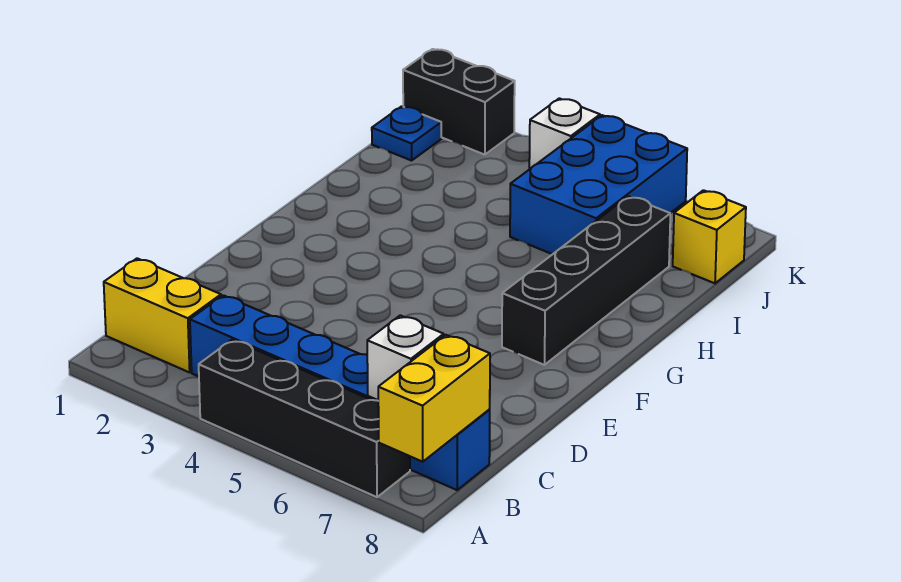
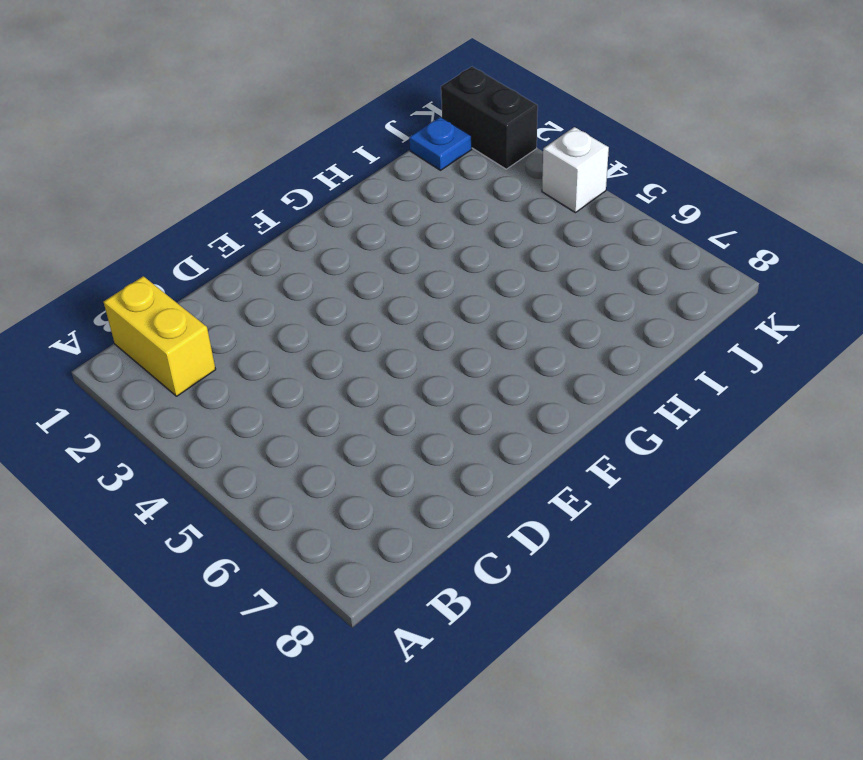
none -> black 1x4 brick [199,340,410,497]
none -> blue 1x6 brick [190,295,490,490]

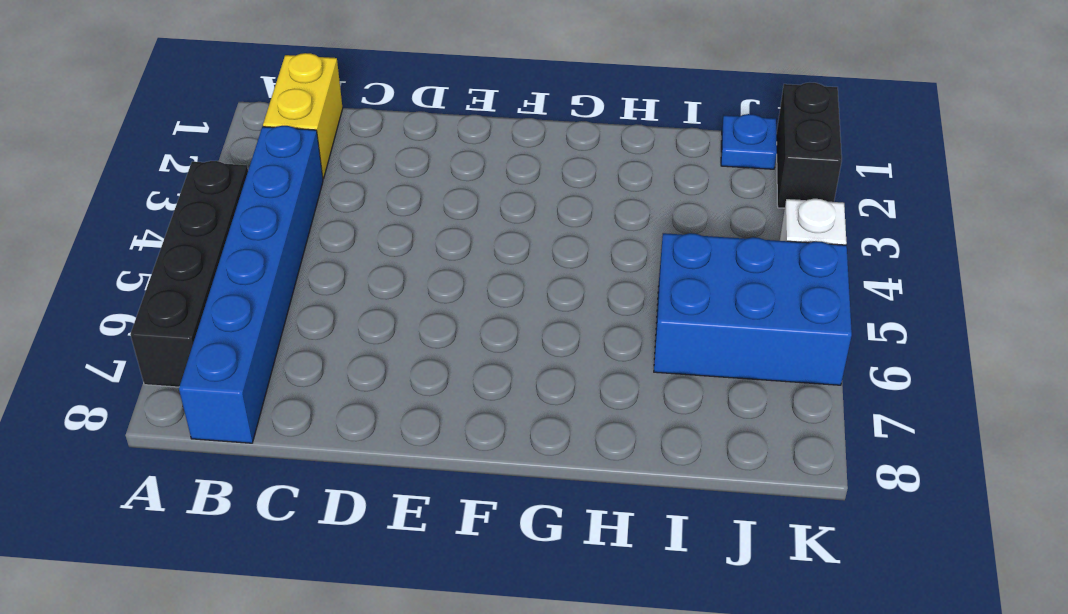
none -> black 1x4 brick [502,196,670,365]
none -> yellow 1x1 brick [673,190,746,283]

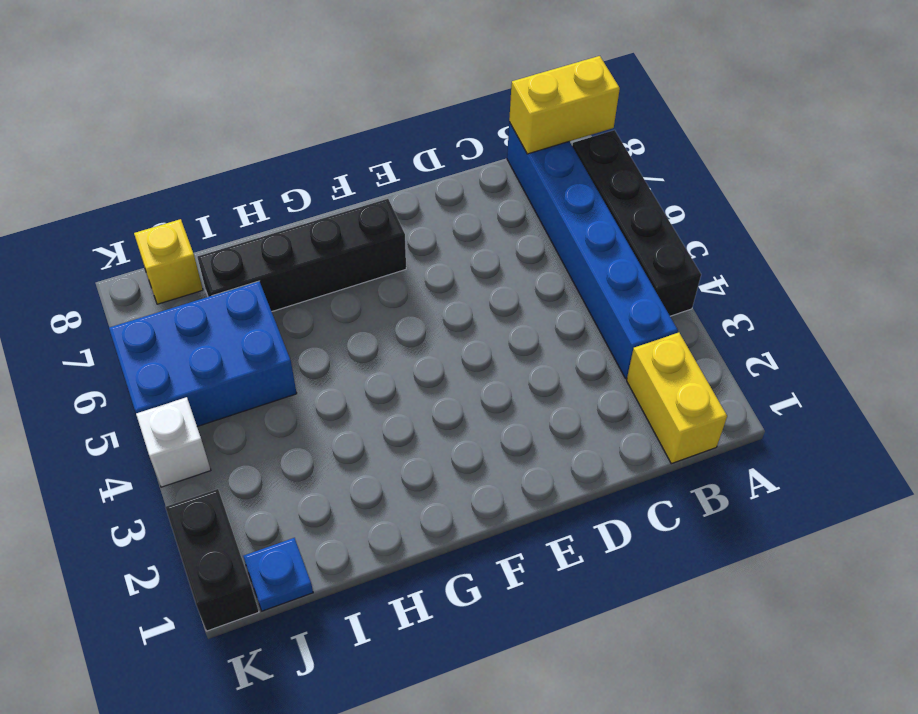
none -> white 1x1 brick [367,315,444,400]

